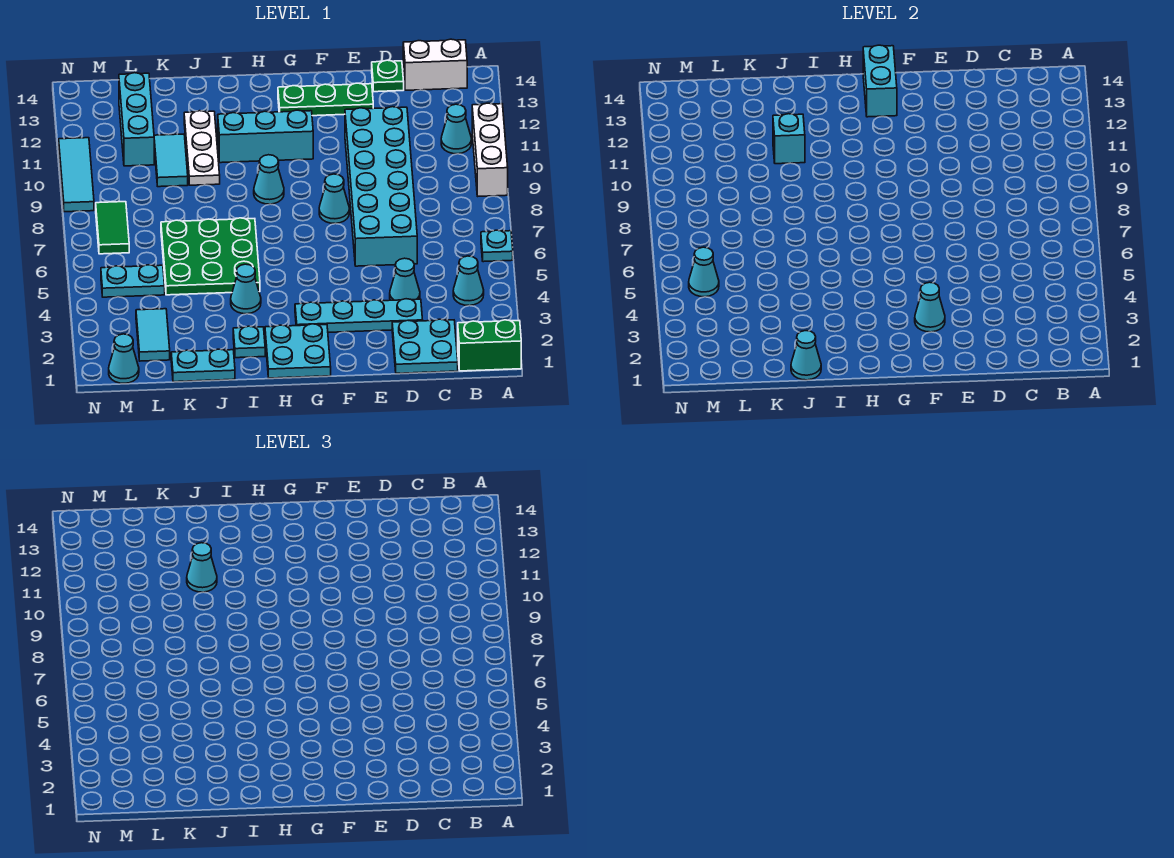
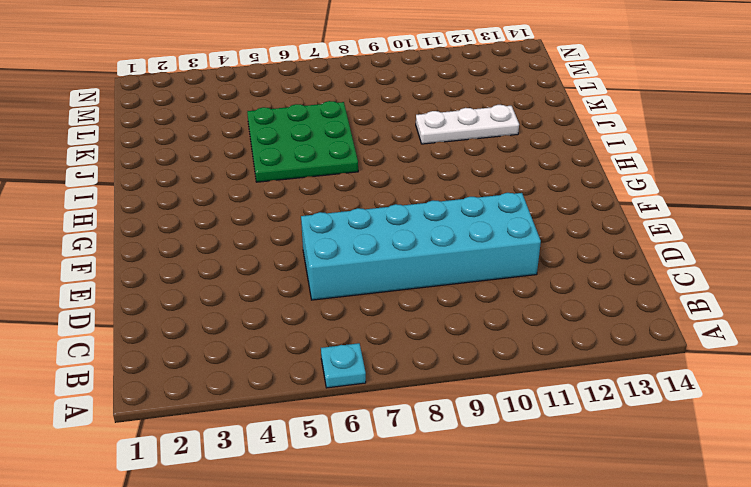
none -> green 1x2 brick [458,320,521,371]
none -> white 1x3 brick [472,103,508,196]
none -> cyan 1x1 cone [453,256,484,306]
none -> cyan 1x1 cone [441,104,472,154]

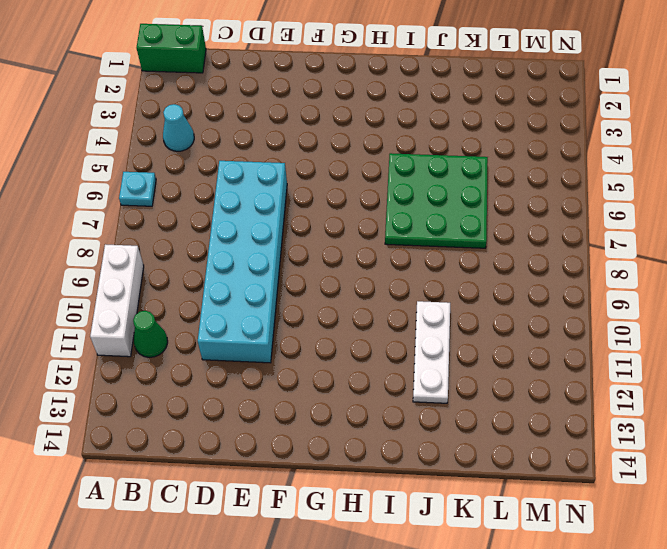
green 1x1 cone [133,311,168,357] -> cyan 1x1 cone [441,104,472,154]
none -> white 1x2 brick [403,39,467,90]
none -> cyan 2x2 plate [392,319,458,373]
none -> cyan 1x4 plate [295,299,423,332]
none -> cyan 1x1 cone [390,258,420,300]

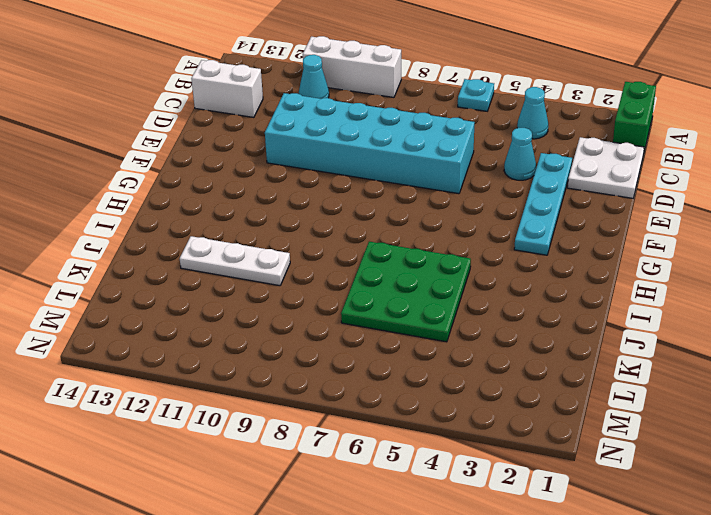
white 2x2 plate [568,137,644,198] -> cyan 2x2 plate [392,319,458,373]
white 1x2 brick [191,60,263,117] -> white 1x2 brick turned to [403,39,467,90]
none -> green 1x1 plate [372,60,404,92]
none -> green 1x3 plate [278,83,373,116]
none -> cyan 1x1 cone [319,174,349,224]
none -> cyan 2x2 plate [265,324,331,378]

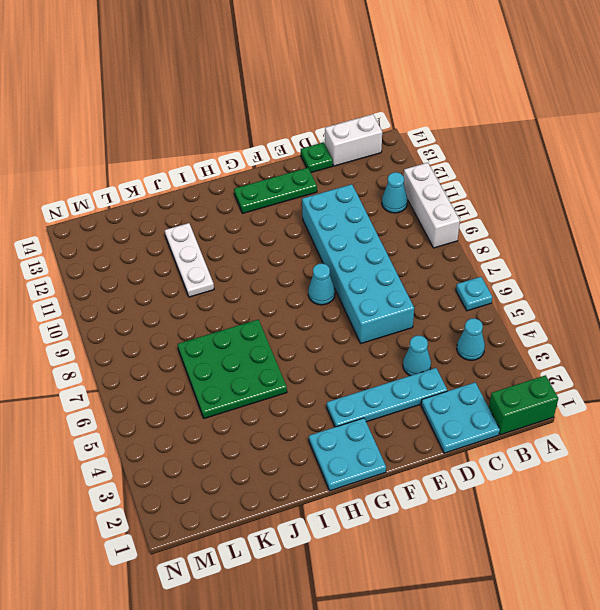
none -> cyan 1x3 brick [218,110,313,163]
none -> cyan 1x1 cone [254,155,284,204]
none -> cyan 1x1 plate [233,326,265,358]
none -> cyan 1x1 cone [231,264,261,314]

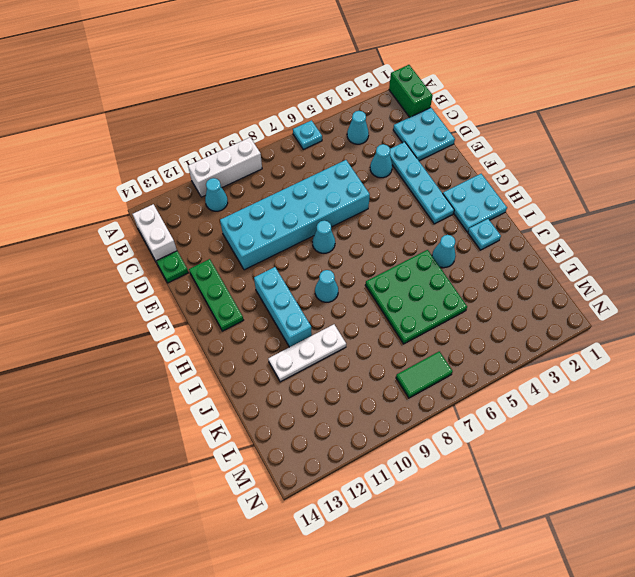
none -> cyan 1x2 plate [171,349,235,382]
none -> cyan 1x2 tile [154,134,188,187]
none -> cyan 1x2 tile [136,309,170,361]
none -> cyan 1x2 plate [101,265,165,297]

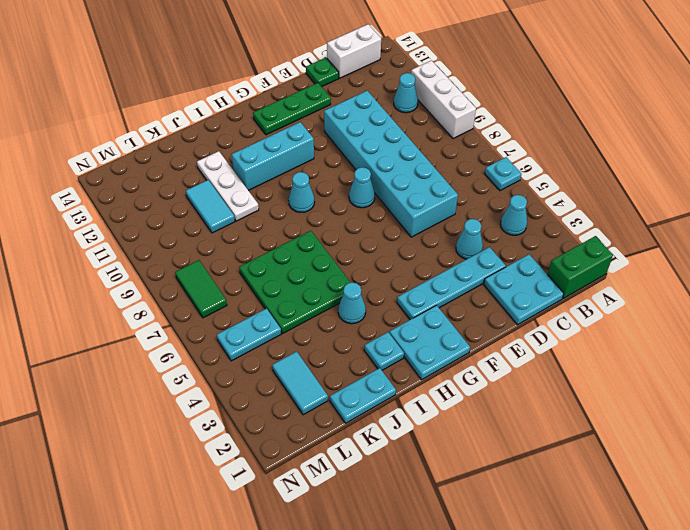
none -> cyan 1x3 brick [119,73,154,166]
none -> cyan 1x1 cone [109,334,139,383]
none -> cyan 1x3 tile [59,138,94,212]
none -> cyan 1x1 cone [915,282,945,332]

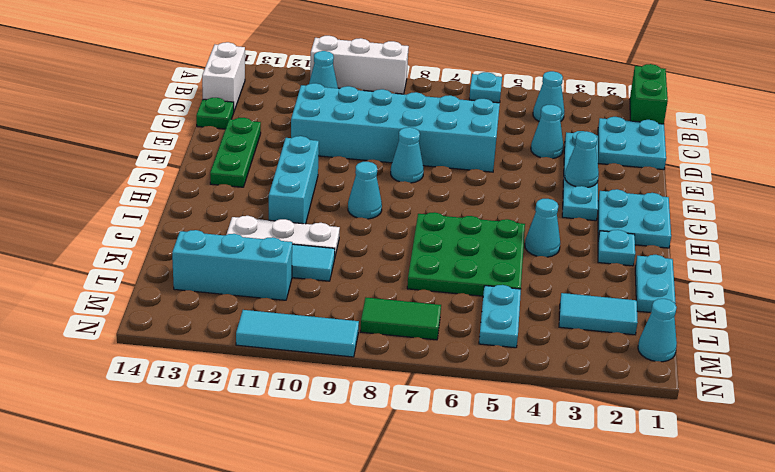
none -> cyan 1x2 brick [863,45,897,117]
none -> cyan 1x1 cone [791,331,821,380]
none -> cyan 1x1 brick [773,114,805,164]
none -> cyan 1x1 cone [689,247,719,297]

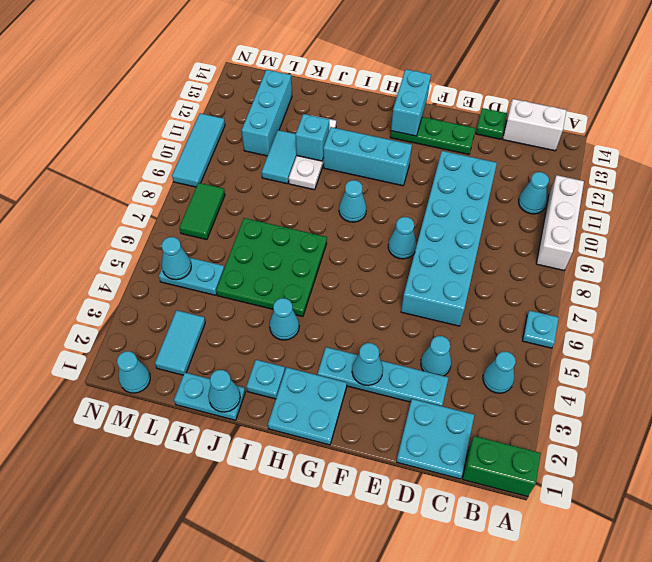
none -> cyan 1x1 cone [187,543,217,592]

